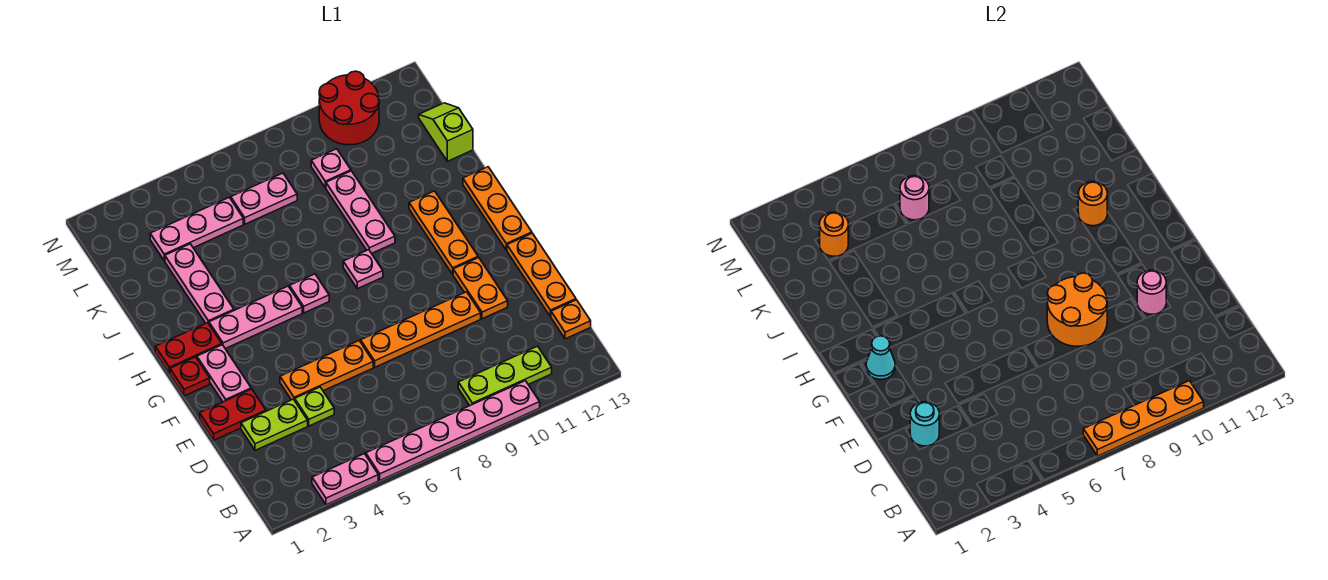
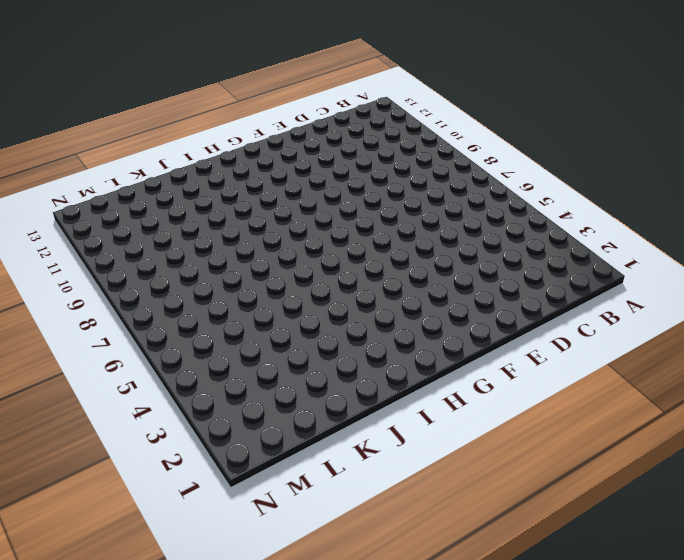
none -> pink 1x2 plate [312,454,378,505]
none -> pink 1x6 plate [366,381,540,480]
none -> lime 1x3 plate [458,346,552,405]
none -> orange 1x1 plate [551,300,591,339]

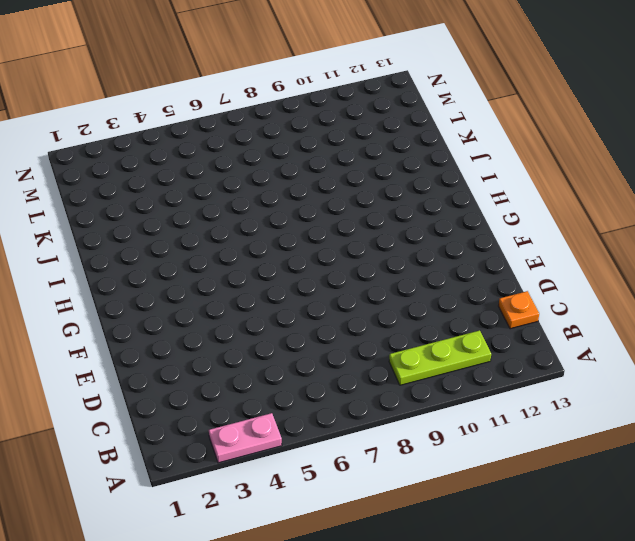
none -> pink 1x6 plate [366,381,540,480]
none -> lime 1x2 plate [241,399,308,450]
none -> lime 1x1 plate [295,387,334,426]
none -> orange 1x3 plate [507,233,576,317]

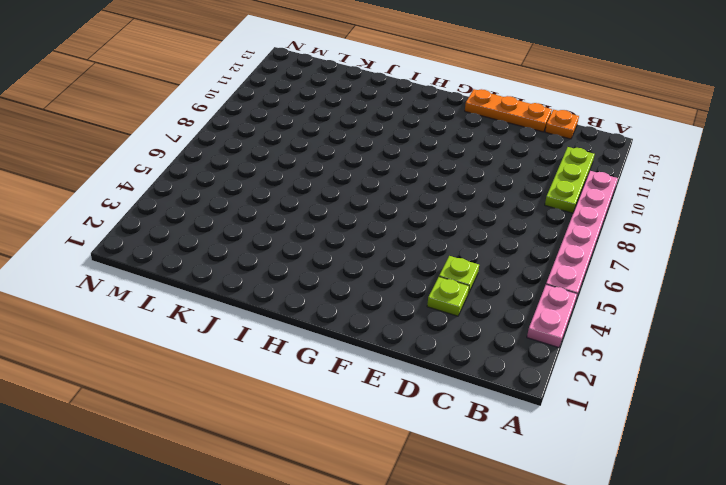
lime 1x1 plate [427,277,469,316] -> lime 1x2 plate [241,399,308,450]
none -> red 1x2 plate [200,389,266,440]
none -> orange 1x3 plate [280,341,373,400]
none -> orange 1x4 plate [361,292,481,367]
none -> orange 1x2 plate [453,258,508,319]

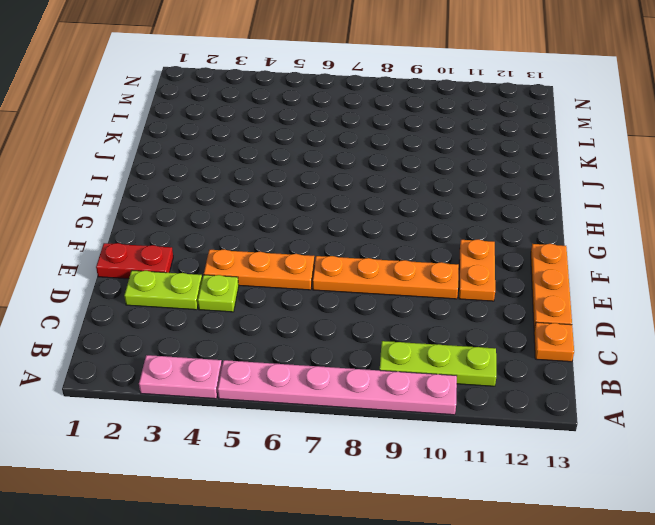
none -> pink 1x2 plate [197,345,251,402]
none -> red 1x1 plate [170,357,210,396]
none -> orange 1x3 plate [409,191,478,274]
none -> orange 1x3 plate [463,167,532,250]

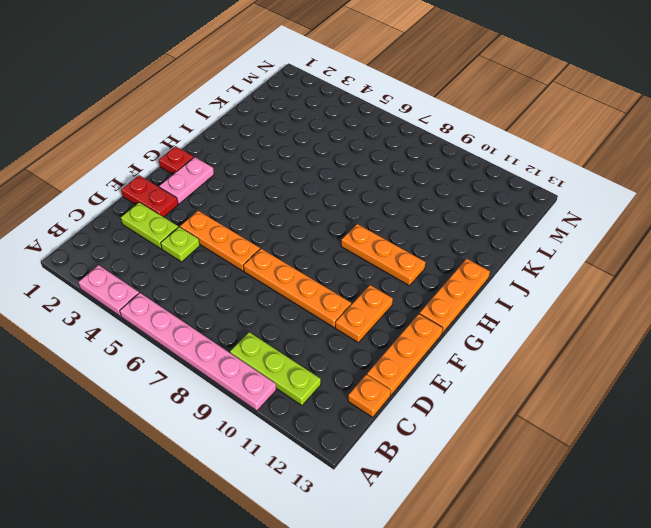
orange 1x3 plate [341,224,426,286] -> orange 1x3 plate turned to [409,191,478,274]
none -> red 1x2 plate [155,323,222,374]
none -> pink 1x3 plate [209,286,302,349]
none -> pink 1x1 plate [290,274,329,313]
none -> pink 1x1 plate [343,250,383,289]

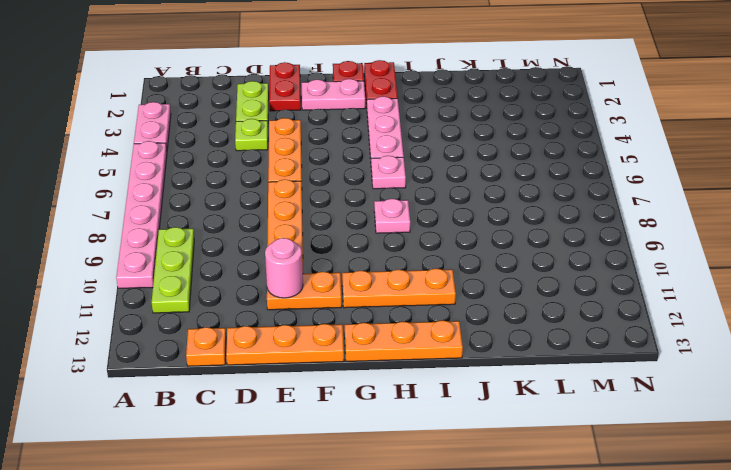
none -> pink 1x3 plate [165,244,234,324]
none -> pink 1x3 plate [326,171,395,253]
none -> lime 1x2 slope [419,103,473,161]
none -> pink 1x3 plate [150,197,243,261]

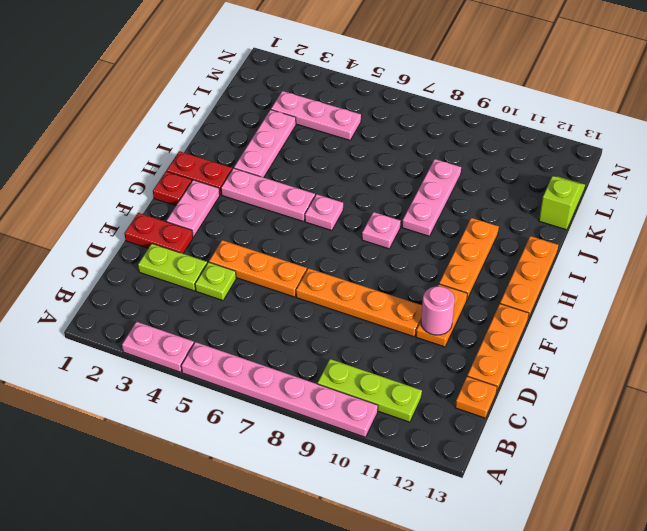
none -> pink 1x2 plate [231,173,297,224]
none -> pink 1x1 plate [311,149,351,188]
none -> red 2x2 round brick [319,71,379,145]
none -> orange 1x4 plate [1083,381,1204,456]

